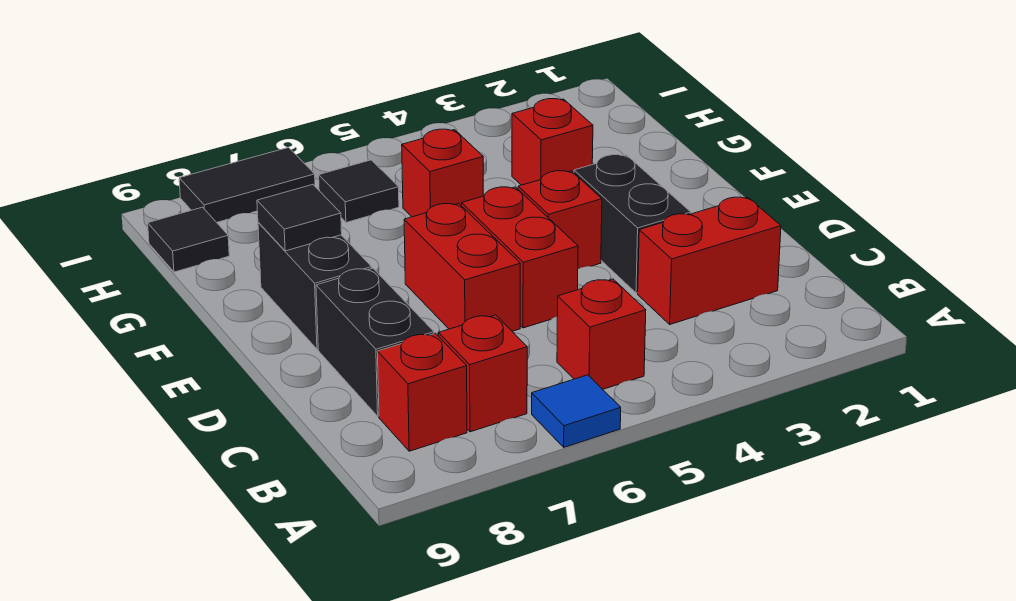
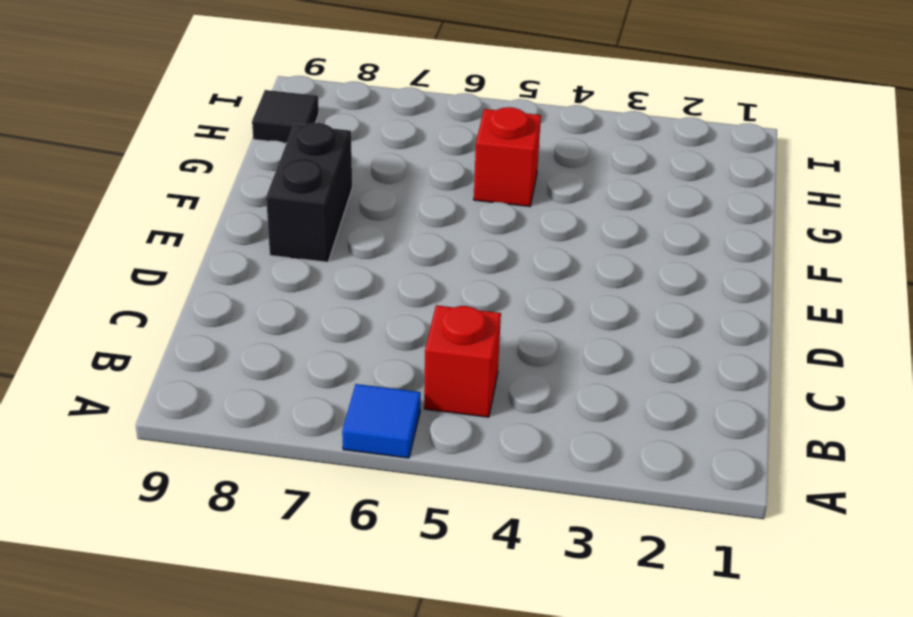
none -> red 1x1 brick [438,315,527,432]
none -> red 1x1 brick [377,333,467,451]
none -> red 1x2 brick [638,197,781,324]

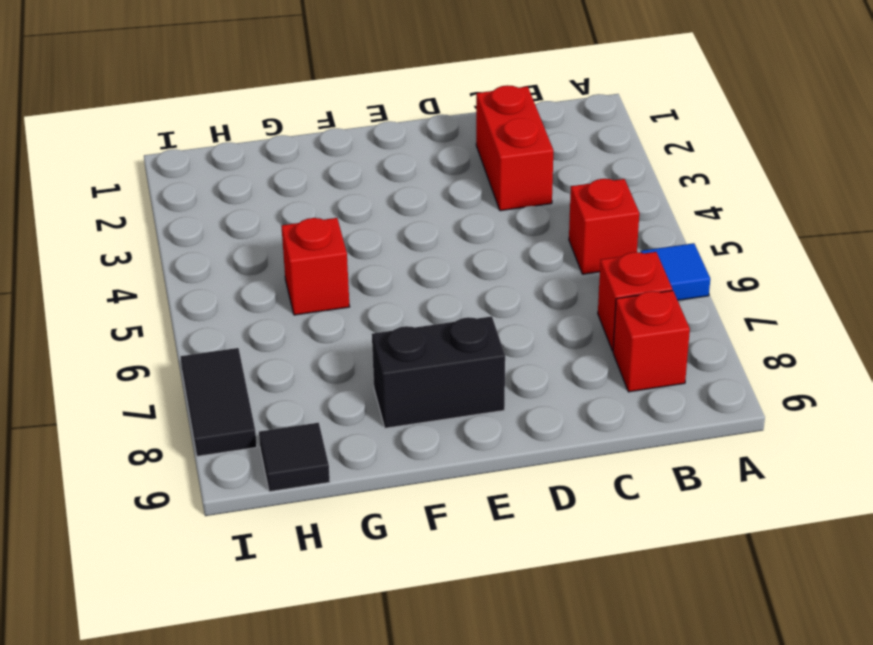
none -> black 1x2 brick [316,268,434,416]
none -> black 1x2 brick [574,155,691,293]
none -> red 1x2 brick [462,187,578,328]

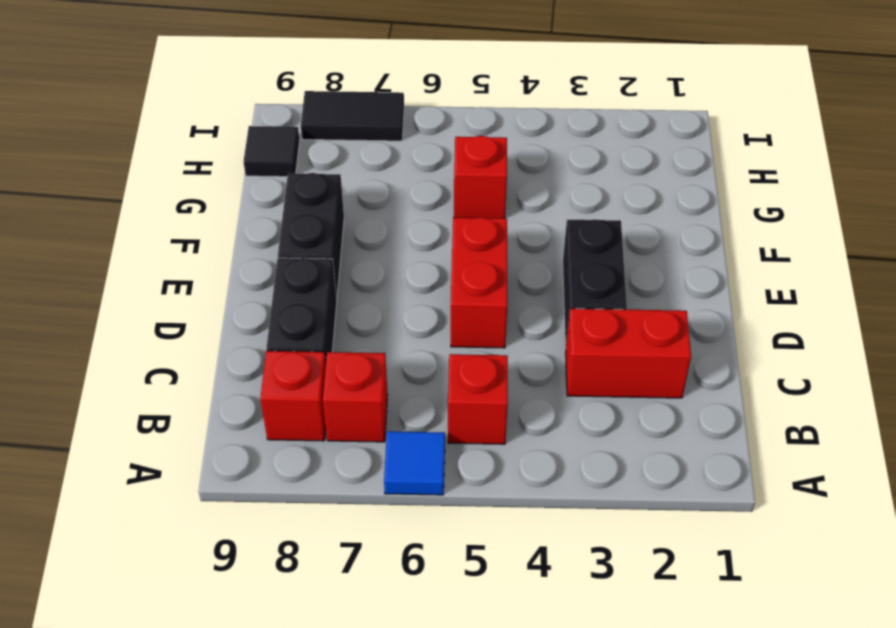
none -> red 1x2 brick [404,203,520,331]
none -> red 1x1 brick [518,171,602,269]
none -> red 1x1 brick [512,99,593,185]

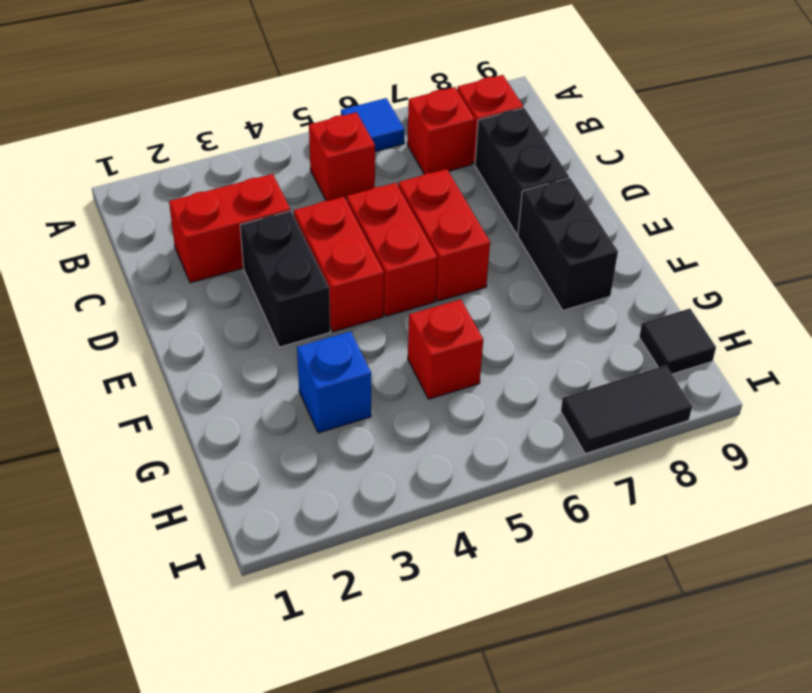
red 1x2 brick [294,197,384,332] -> red 1x1 brick [518,171,602,269]
blue 1x1 brick [297,331,371,433] -> red 1x1 brick [512,99,593,185]
none -> black 1x1 tile [319,160,399,223]
none -> black 1x1 tile [257,185,342,251]

